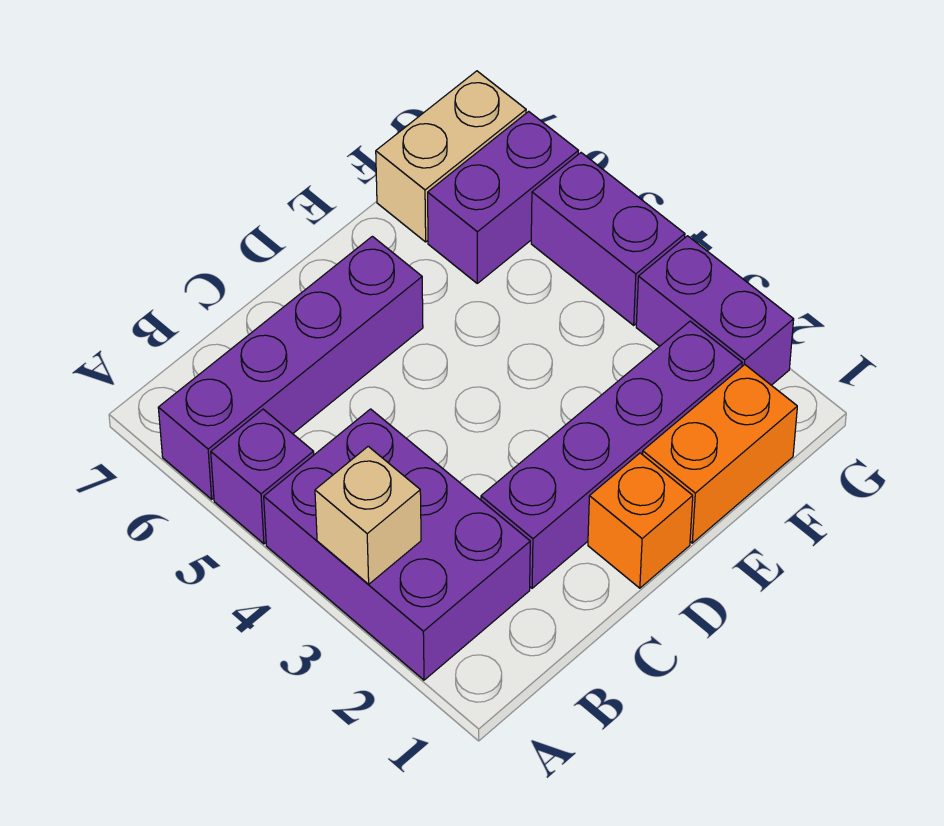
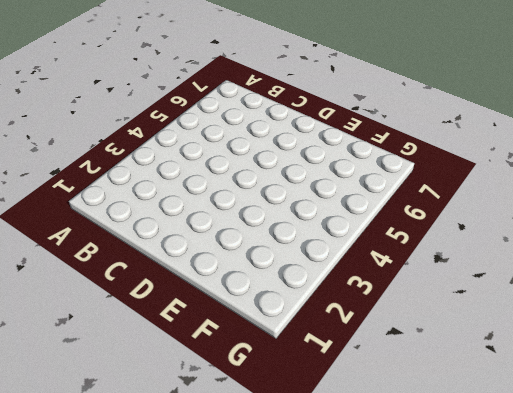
none -> purple 2x3 brick [264,409,530,680]
none -> purple 1x1 brick [211,409,314,544]

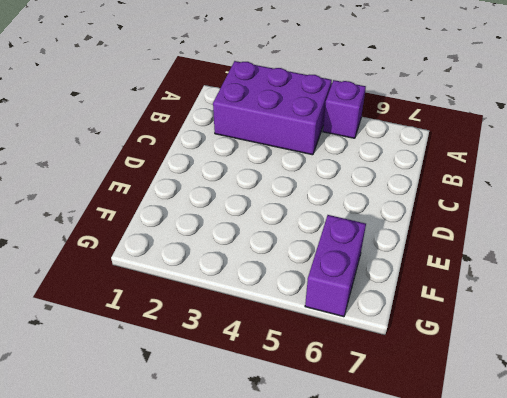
none -> purple 1x4 brick [158,236,423,499]
none -> purple 1x4 brick [481,321,742,588]

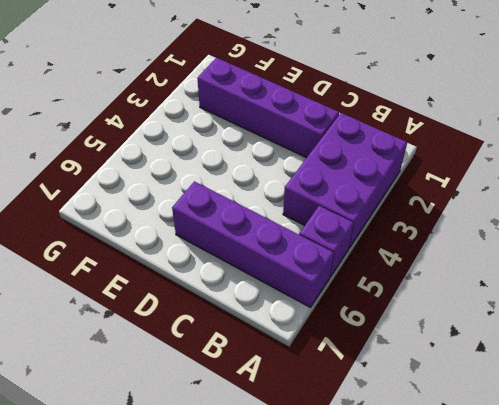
none -> orange 1x1 brick [588,453,693,588]
none -> orange 1x2 brick [642,365,797,543]

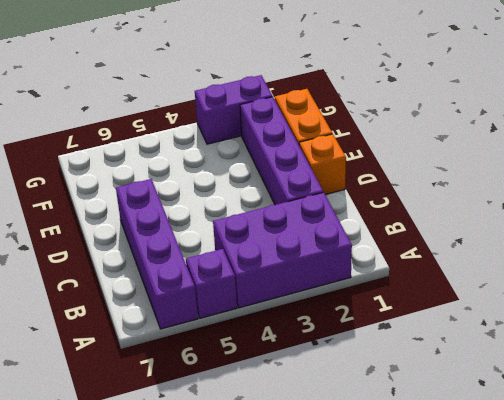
none -> purple 1x2 brick [428,111,578,283]
none -> tan 1x2 brick [376,71,526,242]

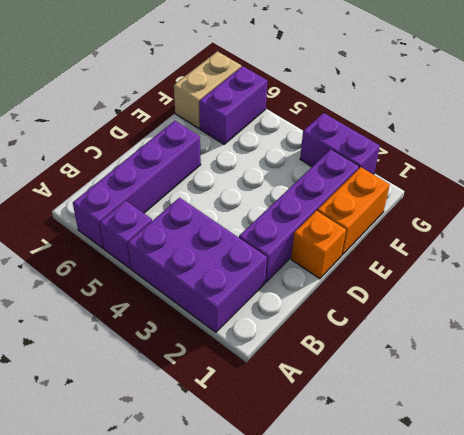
none -> purple 1x2 brick [531,153,685,325]
none -> tan 1x1 brick [315,446,421,584]

